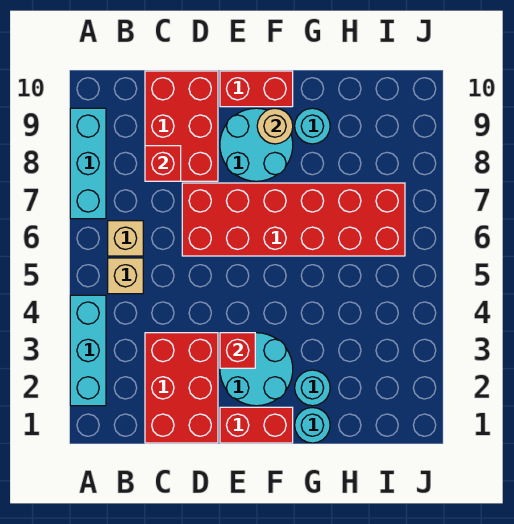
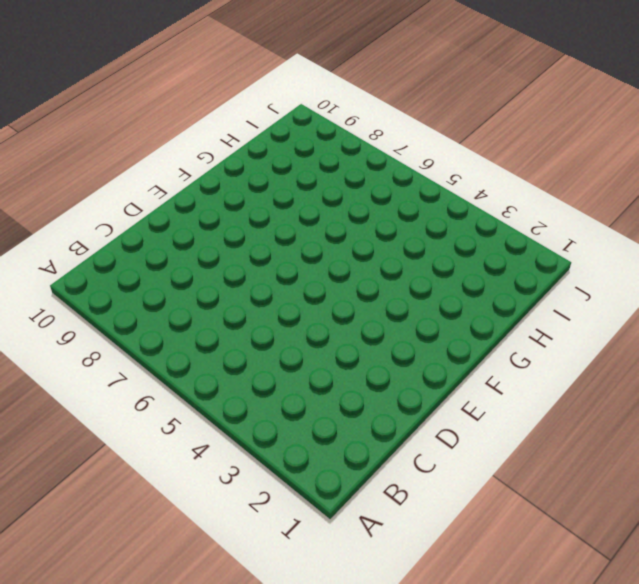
none -> cyan 1x3 brick [70,295,106,406]
none -> cyan 1x3 brick [70,108,106,219]
none -> tan 1x1 brick [108,258,143,294]

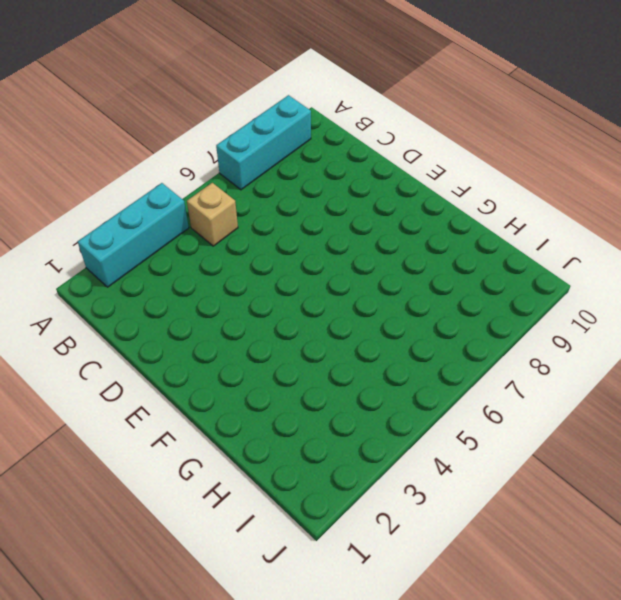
none -> tan 1x1 brick [108,221,143,256]
none -> red 2x3 brick [145,333,218,443]
none -> red 2x3 brick [145,71,218,181]

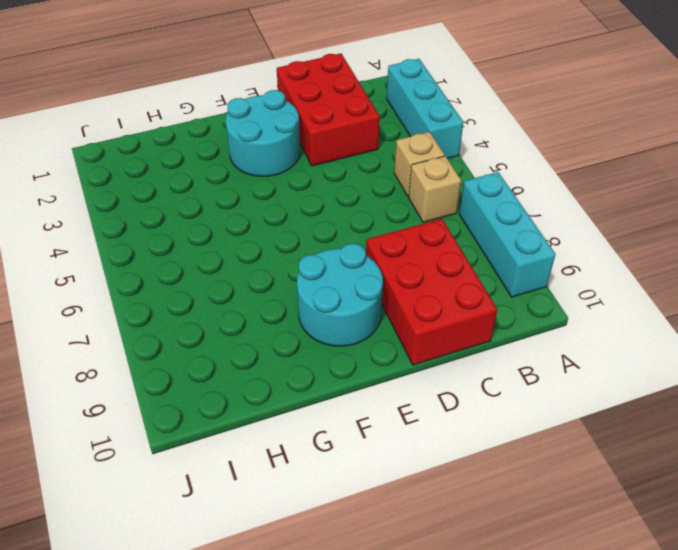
none -> red 2x6 brick [182,183,405,256]
none -> red 1x2 brick [220,407,293,443]
none -> red 1x2 brick [220,71,293,107]

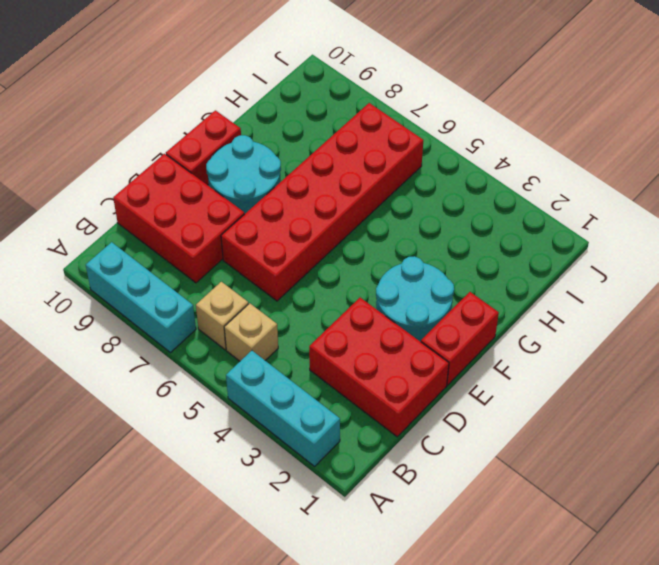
none -> cyan 1x1 round brick [295,408,330,443]
none -> cyan 1x1 round brick [295,370,330,406]
none -> cyan 1x1 round brick [295,108,330,144]

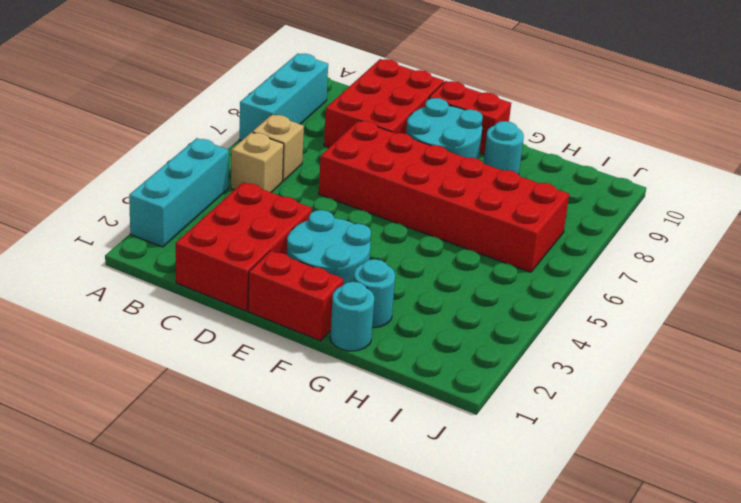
none -> red 1x1 brick [145,146,181,181]
none -> red 1x1 brick [220,333,255,368]
none -> tan 1x1 round brick [257,108,293,144]

